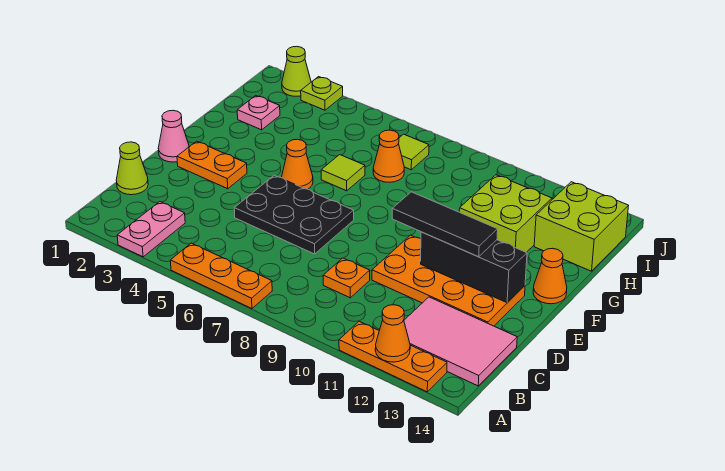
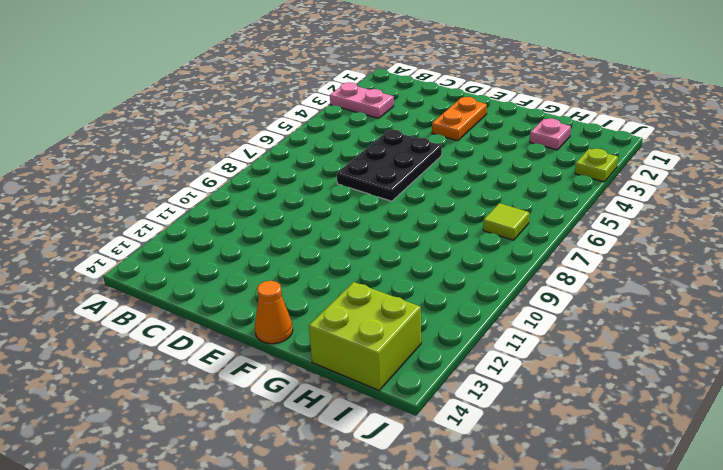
none -> orange 1x3 plate [170,243,272,309]
none -> orange 1x3 plate [339,321,447,392]
none -> pink 2x3 tile [404,297,517,386]

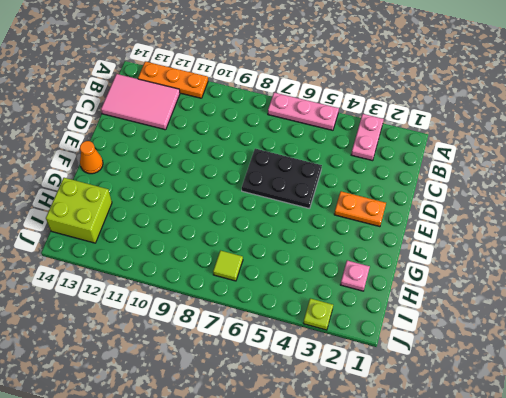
pink 1x3 plate [268,93,339,130] -> orange 1x3 plate [170,243,272,309]
none -> lime 1x1 cone [116,142,148,195]
none -> orange 1x1 plate [323,258,370,298]
none -> orange 2x4 plate [372,235,525,326]

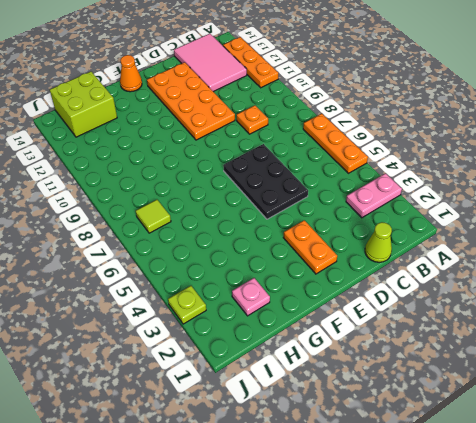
none -> pink 1x1 cone [158,110,189,162]
none -> orange 1x1 cone [282,139,313,189]
none -> lime 1x1 tile [321,155,365,191]

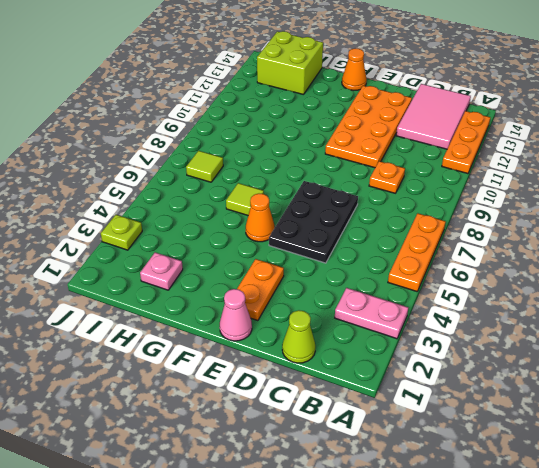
none -> lime 2x2 brick [459,175,552,252]
none -> orange 1x1 cone [373,130,404,182]
none -> lime 1x1 cone [282,47,311,96]

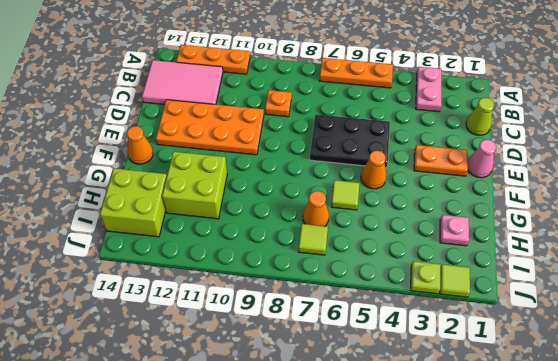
lime 1x1 tile [440,264,470,297] -> lime 1x1 cone [282,47,311,96]
none -> orange 1x1 cone [375,305,410,362]
none -> black 1x3 brick [421,232,527,303]
none -> black 1x3 tile [392,192,498,257]

